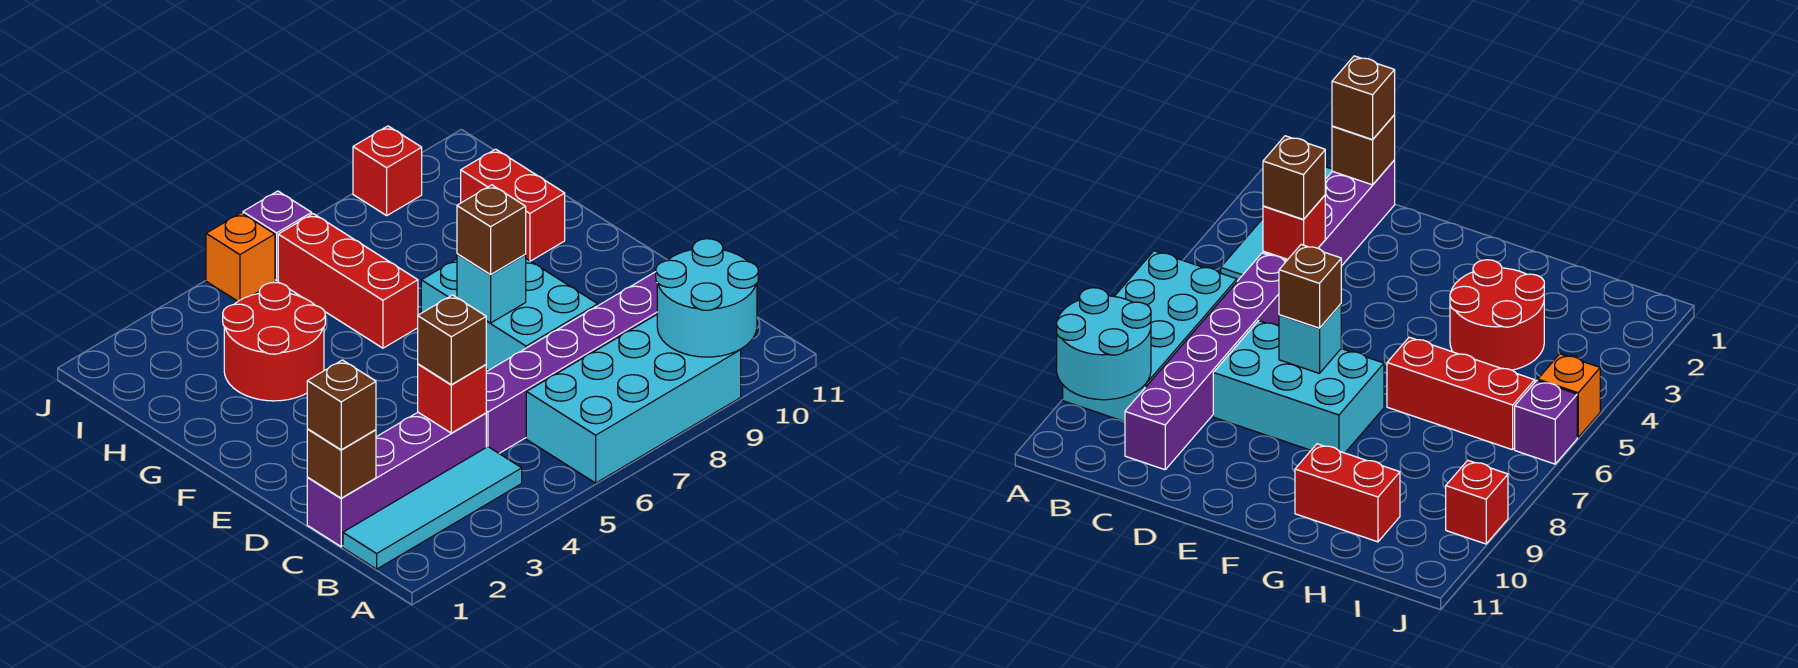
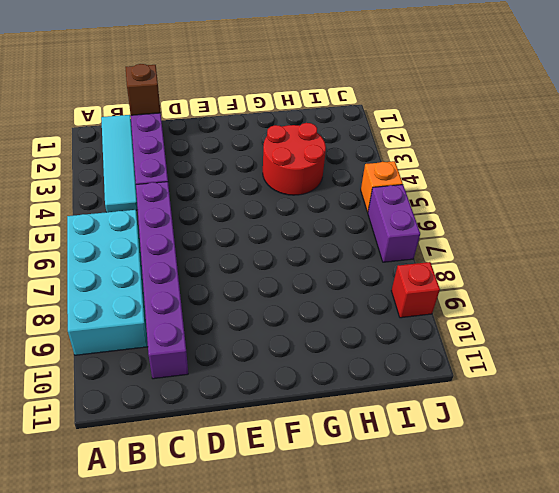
purple 1x2 brick [368,185,420,262] -> purple 1x1 brick [243,191,312,281]
none -> cyan 2x3 brick [421,259,598,370]
none -> red 1x3 brick [278,214,418,348]
none -> red 1x2 brick [461,149,565,261]

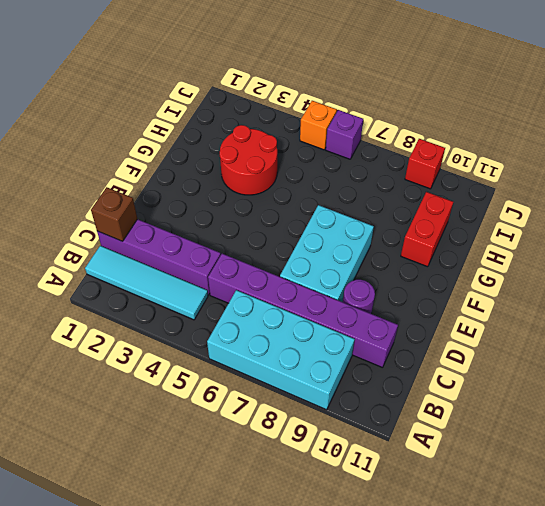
purple 1x1 round brick [343,280,375,314] -> none
none -> red 1x3 brick [278,214,418,348]
none -> cyan 2x2 round brick [656,239,758,357]
none -> red 1x1 brick [418,364,486,433]

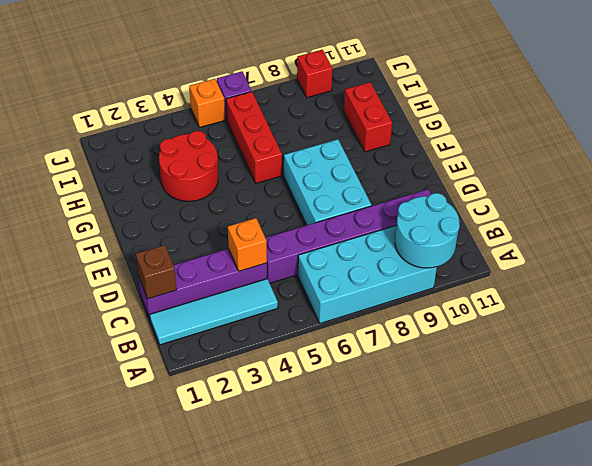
orange 1x1 brick [228,218,267,271] -> red 1x1 brick [418,364,486,433]
none -> cyan 1x1 brick [457,254,526,323]
none -> brown 1x1 brick [307,360,376,450]
none -> brown 1x1 brick [418,295,486,385]

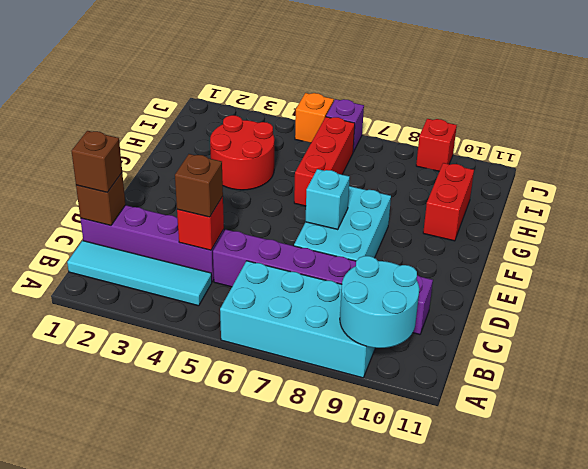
none -> brown 1x1 brick [457,185,526,275]

